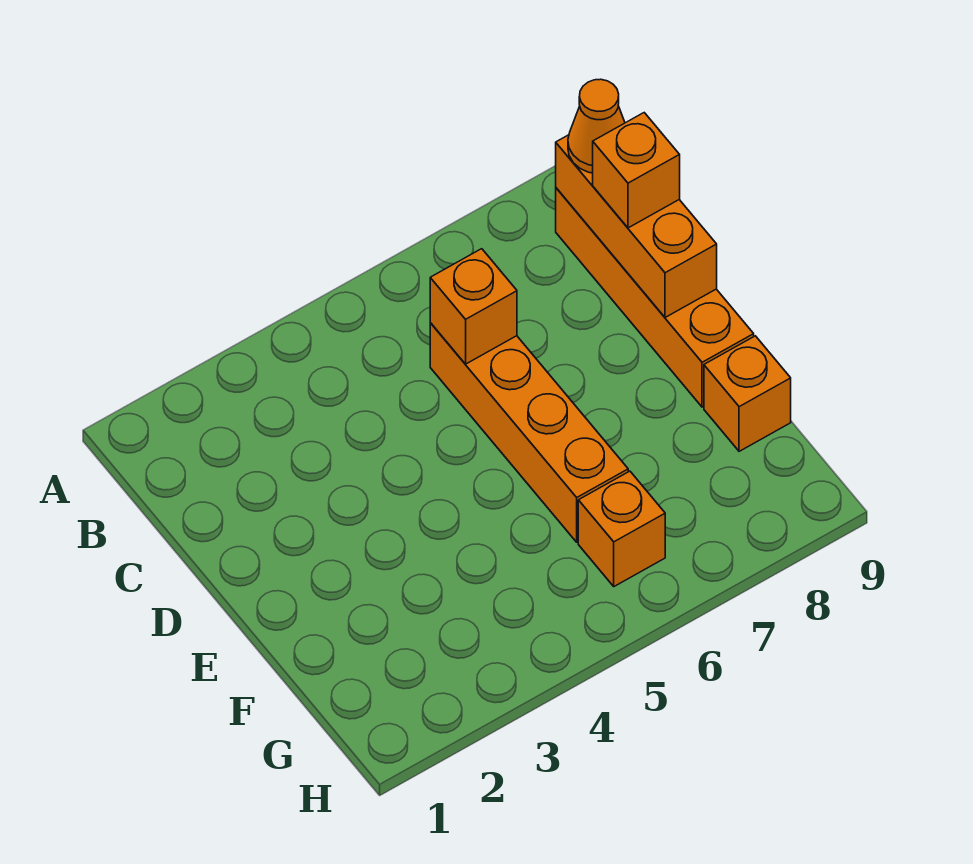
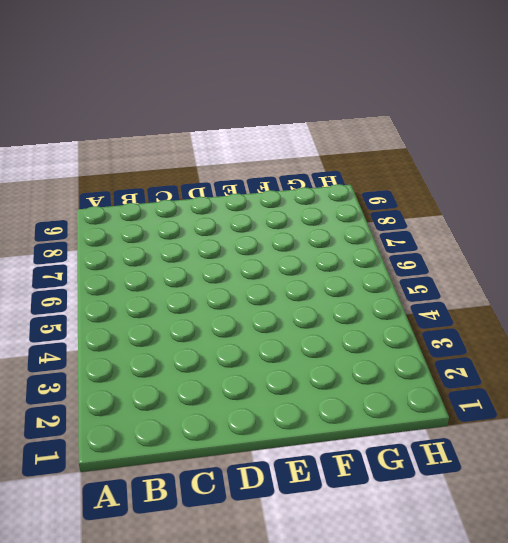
none -> orange 1x4 brick [556,188,754,407]
none -> orange 1x4 brick [430,323,628,542]

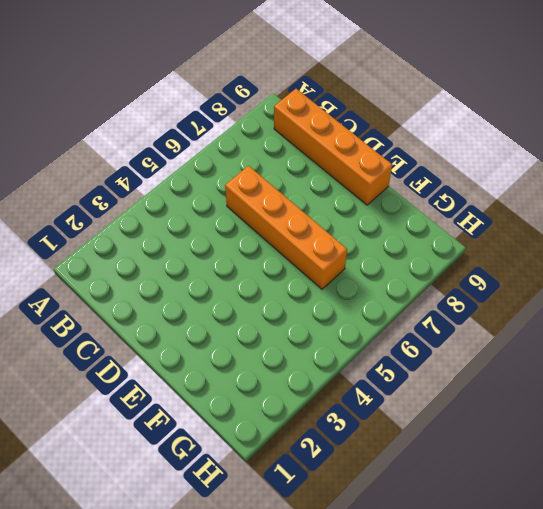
none -> orange 1x1 brick [704,336,791,451]
none -> orange 1x1 brick [578,471,665,586]

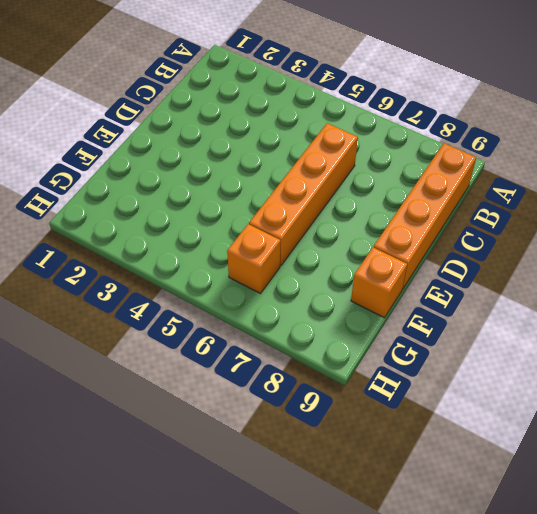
none -> orange 1x3 brick [556,135,717,317]
none -> orange 1x1 brick [430,249,517,364]

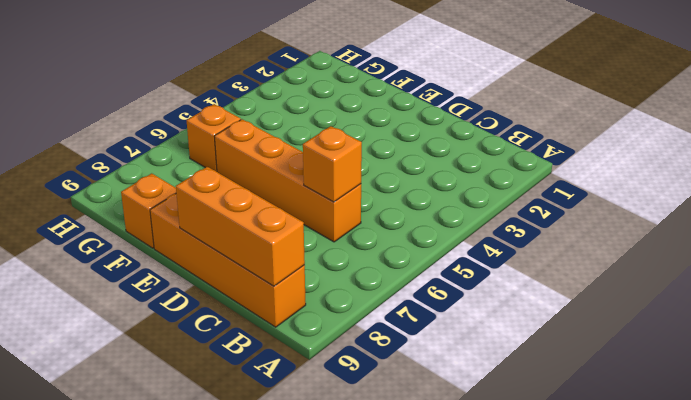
none -> orange 1x1 cone [568,79,625,173]
none -> orange 1x1 brick [593,113,680,228]

